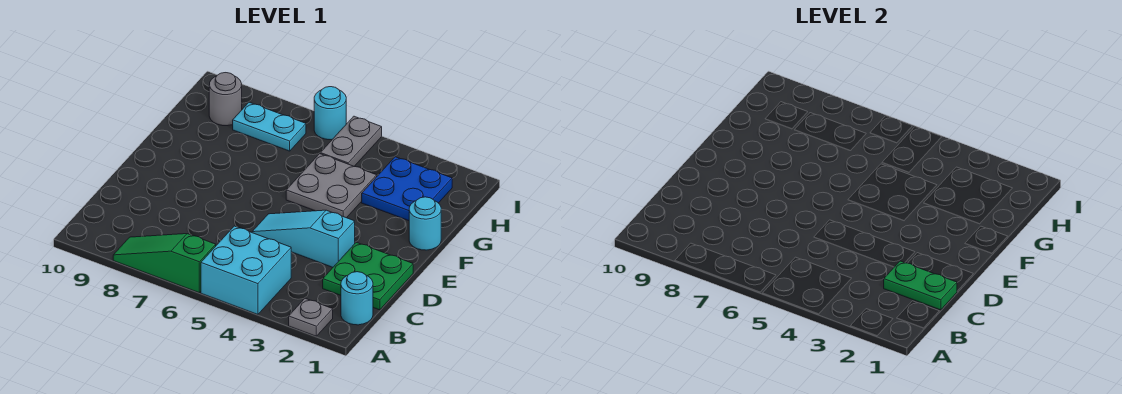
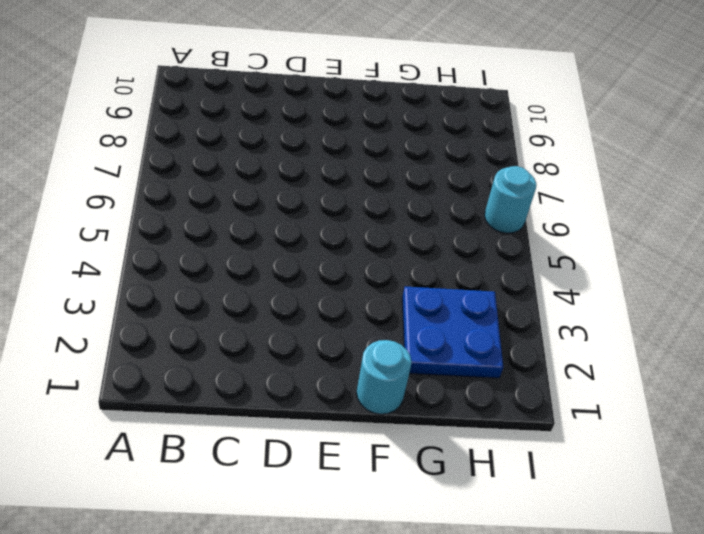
none -> grey 1x1 plate [289,298,333,336]
none -> cyan 2x2 brick [201,226,291,315]
none -> green 1x3 slope [113,234,216,293]

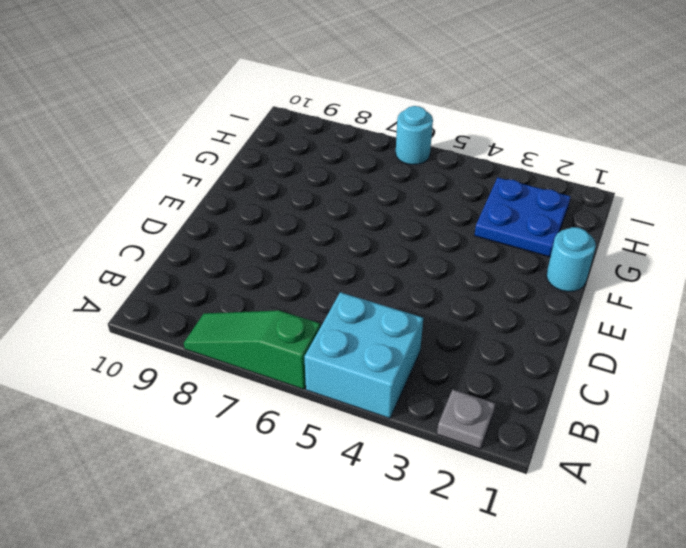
none -> cyan 1x1 round brick [341,272,373,325]
none -> green 2x2 plate [323,242,413,310]
none -> cyan 1x3 slope [252,210,355,267]

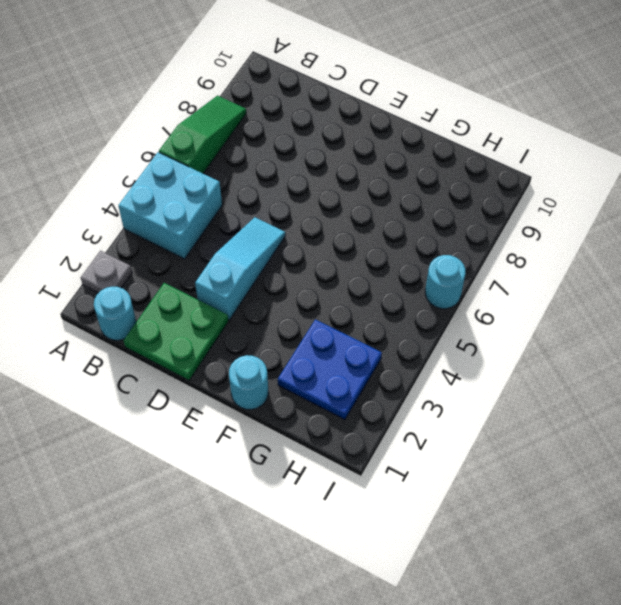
none -> grey 2x2 plate [286,154,377,218]
none -> grey 1x2 plate [320,116,382,166]
none -> cyan 1x2 plate [233,102,306,151]

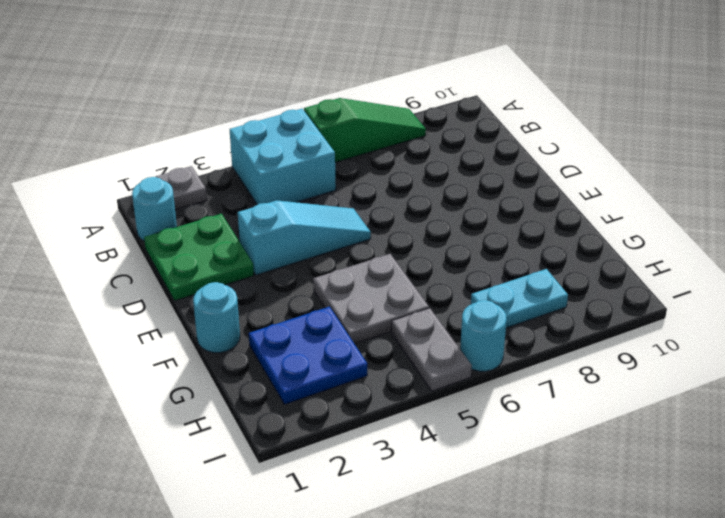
none -> grey 1x1 round brick [209,73,242,126]
none -> green 1x2 plate [884,261,957,310]

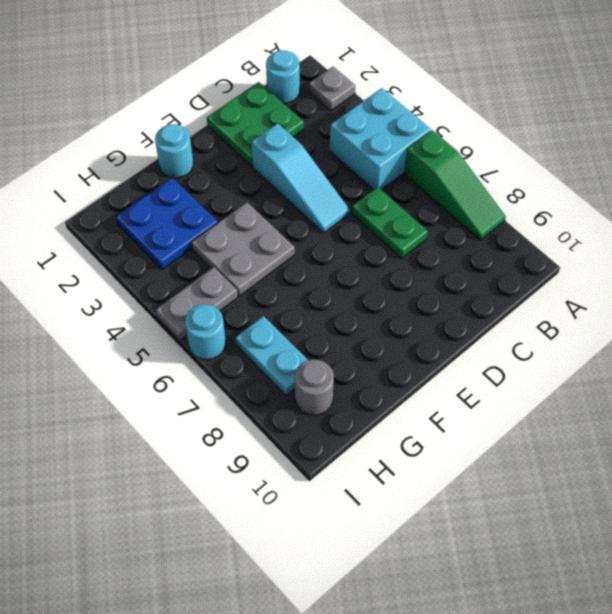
green 1x2 plate [352,187,428,258] -> green 1x2 plate moved to [884,261,957,310]

